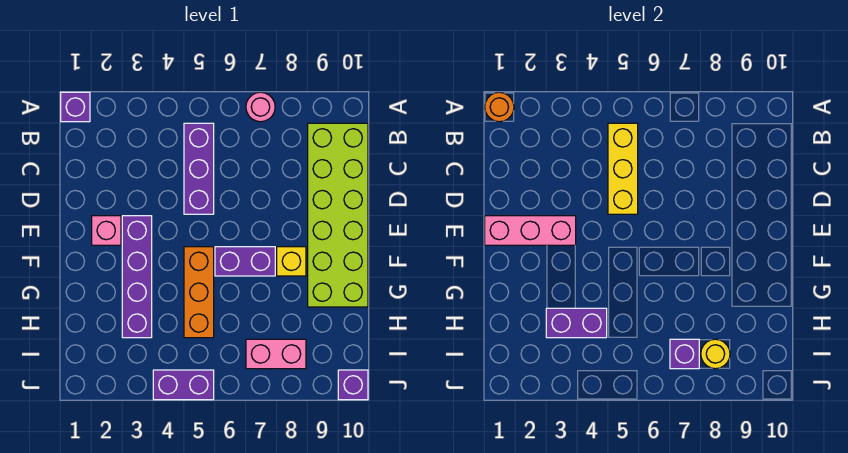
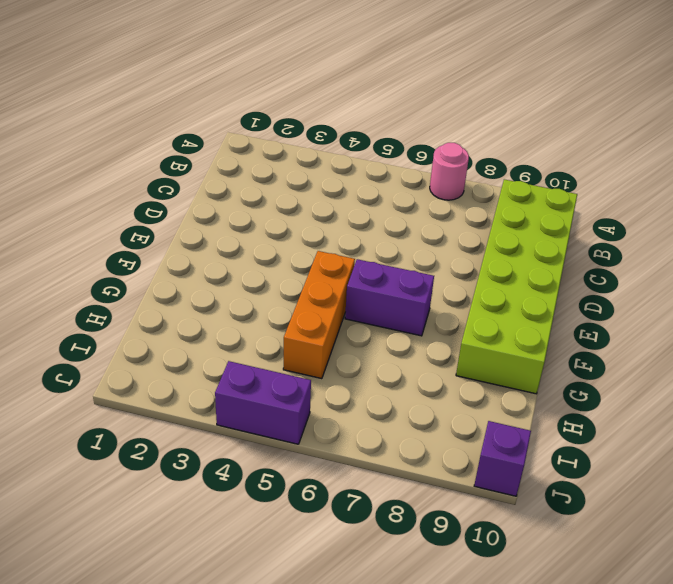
none -> purple 1x1 brick [61,92,90,122]
none -> purple 1x3 brick [184,123,214,214]
none -> pink 1x1 brick [92,216,121,245]

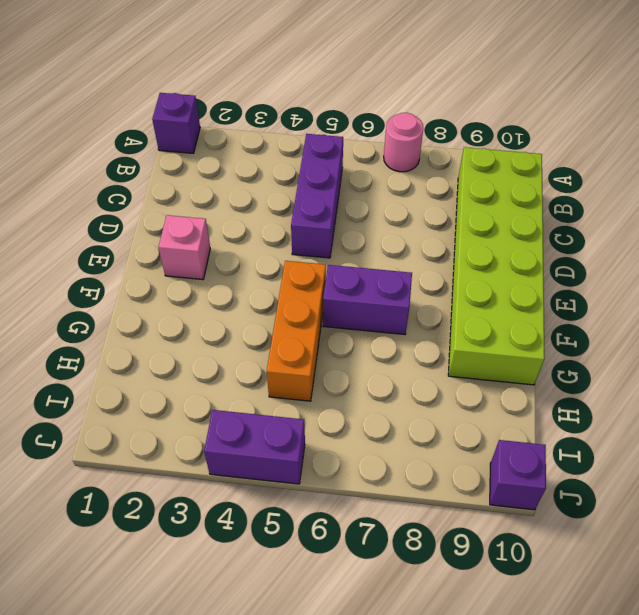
none -> purple 1x4 brick [122,216,152,338]
none -> yellow 1x1 brick [277,247,306,276]
none -> pink 1x2 brick [246,339,306,369]

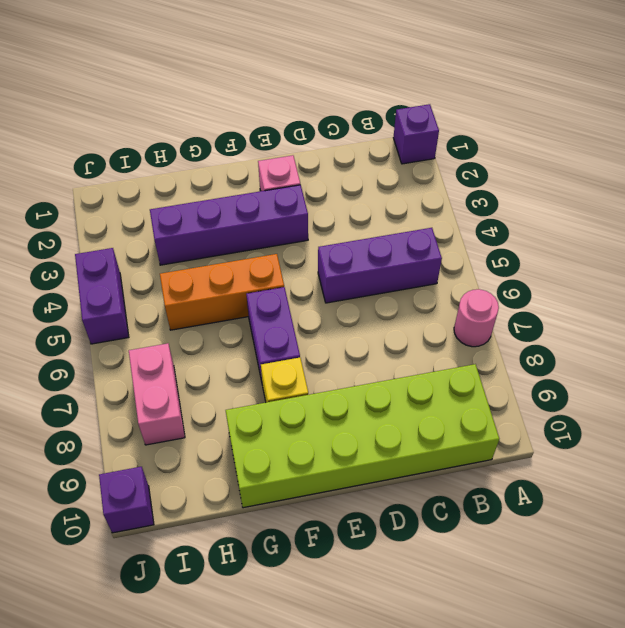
none -> orange 1x1 round brick [485,92,514,122]
none -> yellow 1x3 brick [608,123,638,214]
none -> pink 1x3 brick [485,216,576,245]

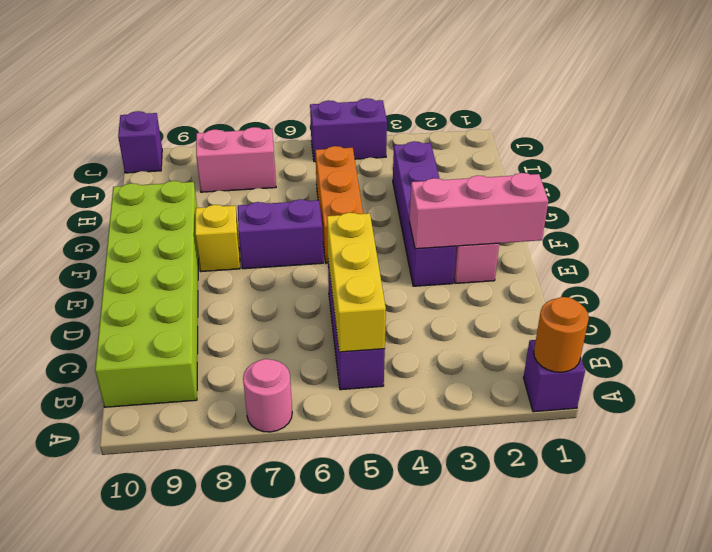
none -> purple 1x2 brick [546,308,607,338]
none -> purple 1x1 brick [670,339,699,369]
none -> yellow 1x1 round brick [701,339,730,369]

